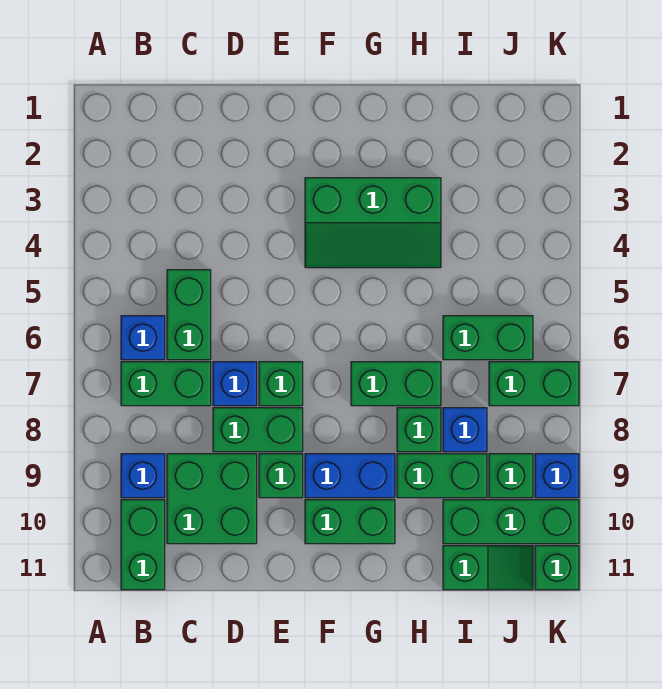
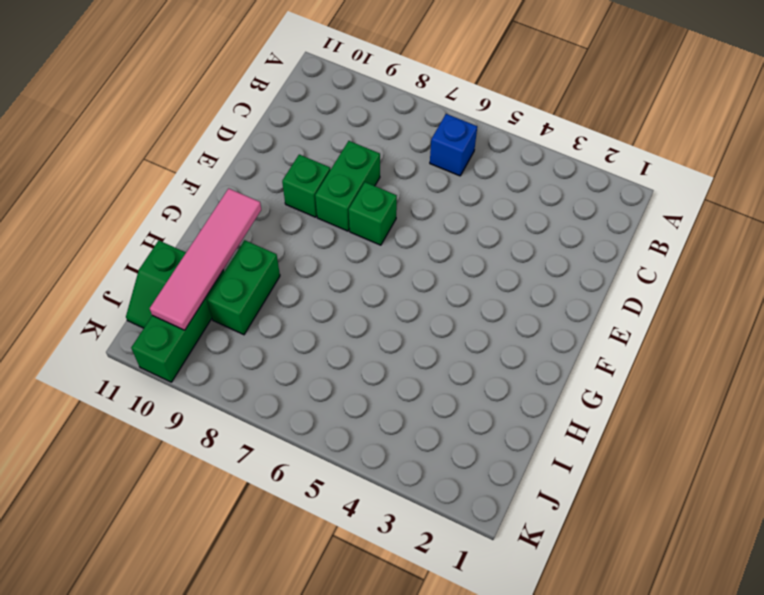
pink 1x4 tile [150,188,261,330] -> none
none -> green 1x2 brick [121,362,211,406]
none -> blue 1x1 brick [121,454,165,498]
none -> green 1x2 brick [121,500,165,590]

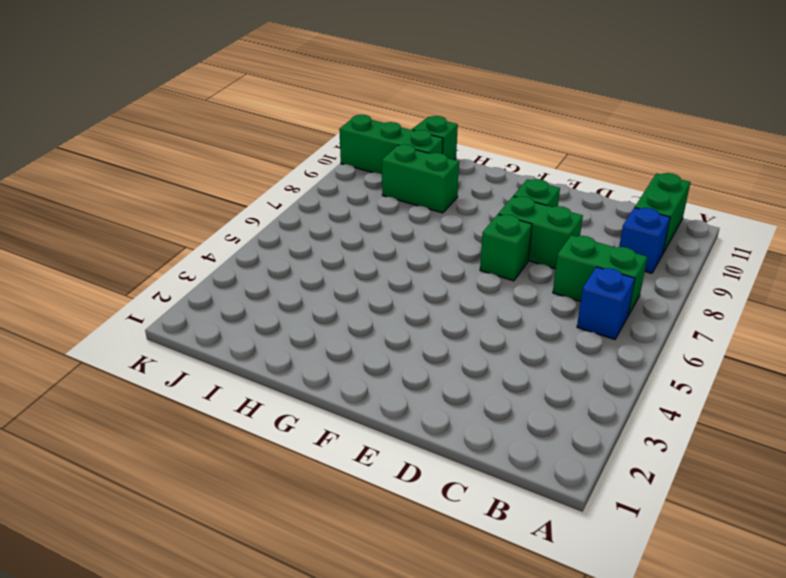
none -> green 1x2 brick [167,270,211,360]
none -> green 2x2 brick [167,454,257,544]
none -> blue 1x1 brick [213,362,257,406]

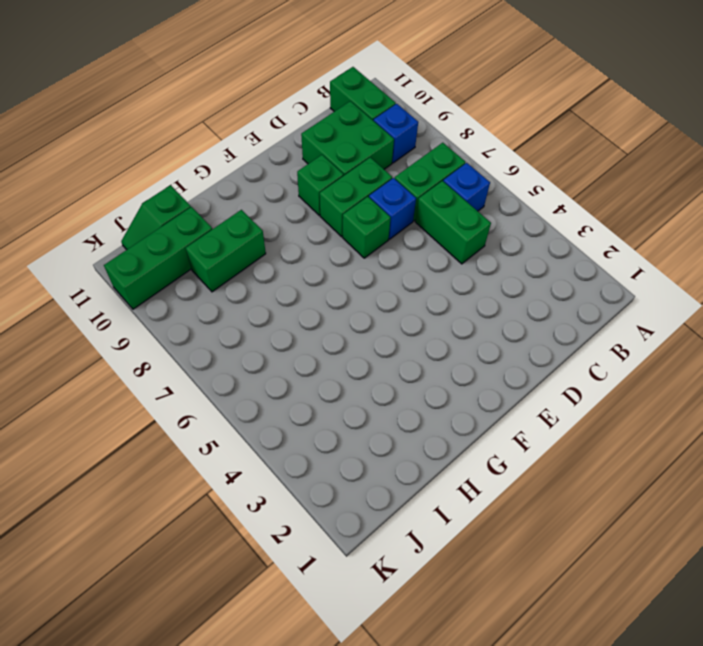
none -> green 2x3 slope [305,178,441,268]
none -> blue 1x2 brick [305,454,395,498]
none -> green 1x2 brick [305,500,395,544]

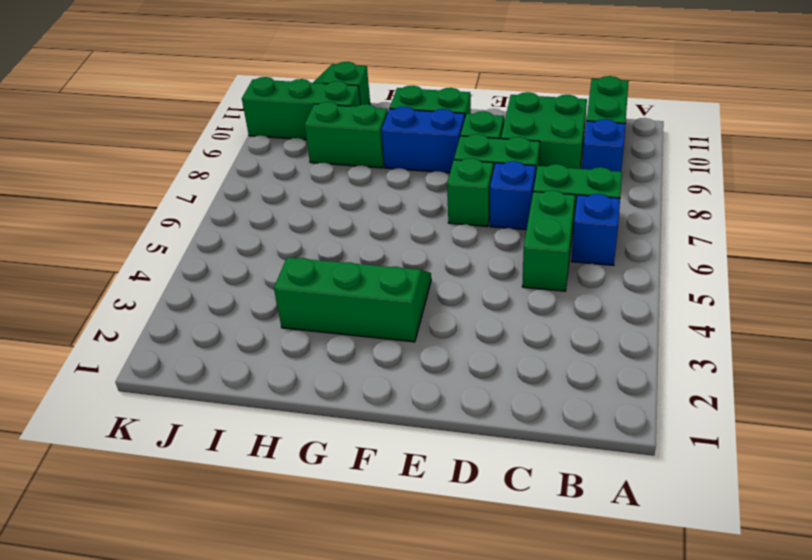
none -> green 1x2 brick [351,362,441,406]
none -> green 1x1 brick [397,408,441,452]
none -> green 1x2 brick [443,316,533,360]

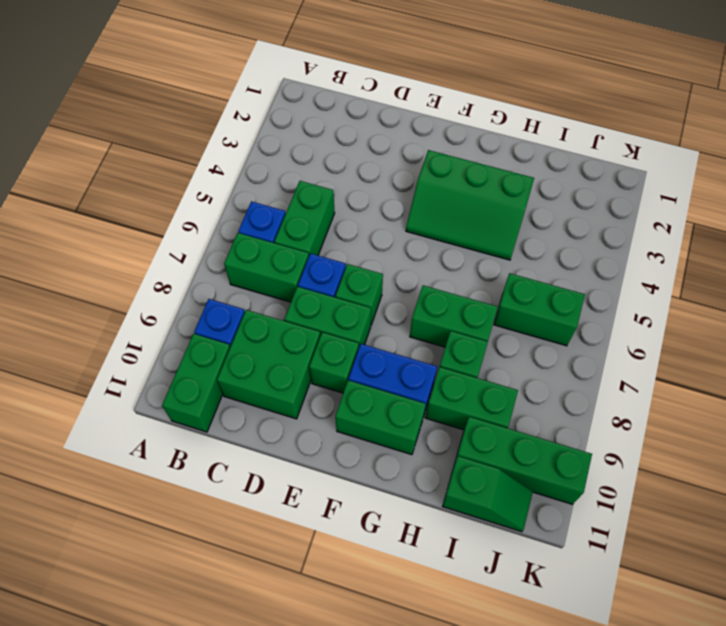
none -> blue 1x1 brick [443,408,487,452]
none -> green 1x2 brick [489,362,579,406]
none -> green 1x1 brick [489,454,533,498]

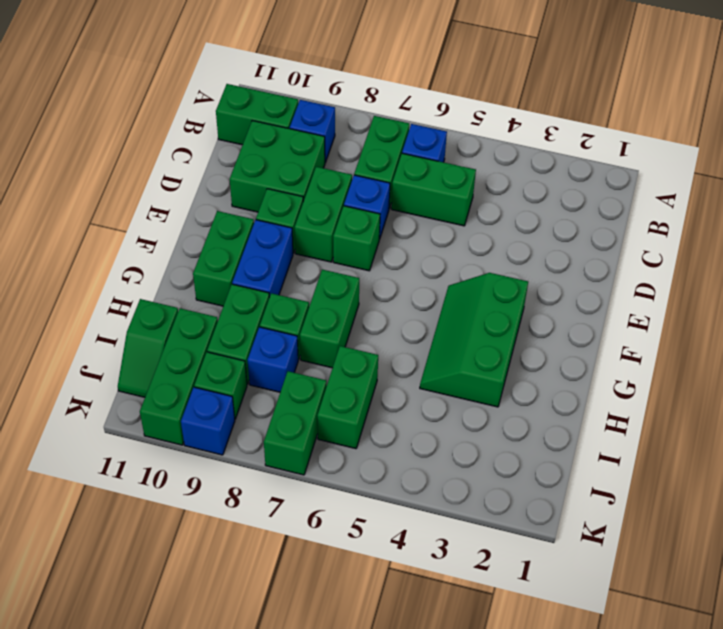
none -> green 1x1 brick [535,546,579,590]

